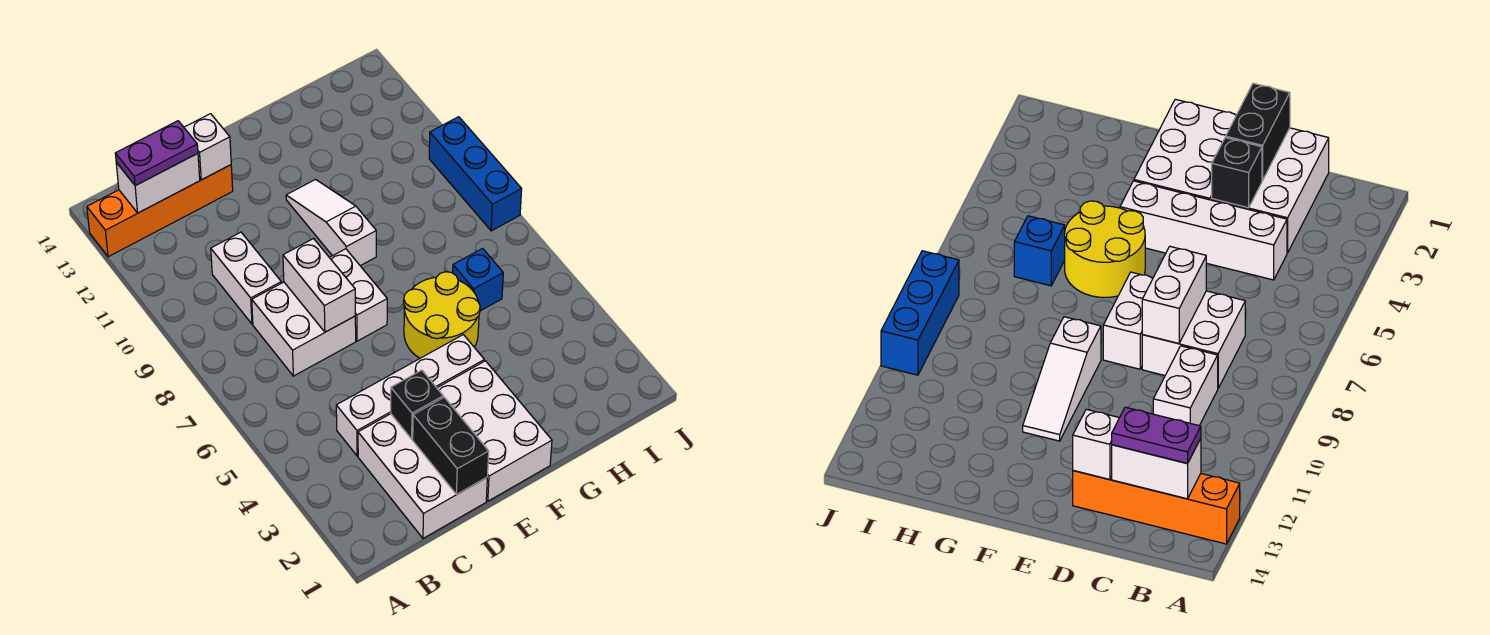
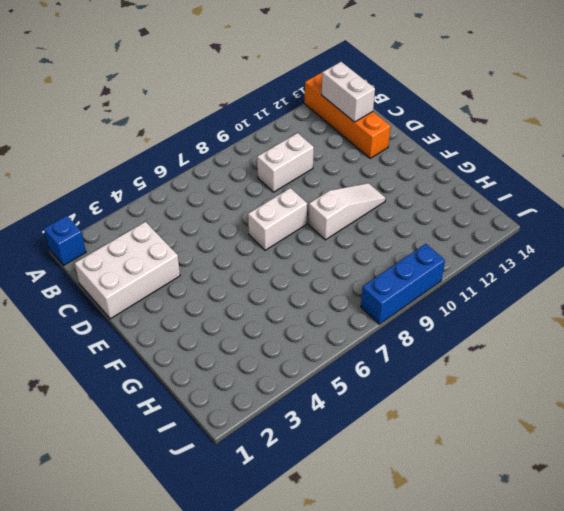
blue 1x1 brick [44,216,86,265] -> blue 1x1 brick moved to [453,249,503,311]
none -> white 1x4 brick [336,335,484,456]
none -> white 2x2 brick [252,282,356,376]
none -> white 2x3 brick [437,361,552,501]

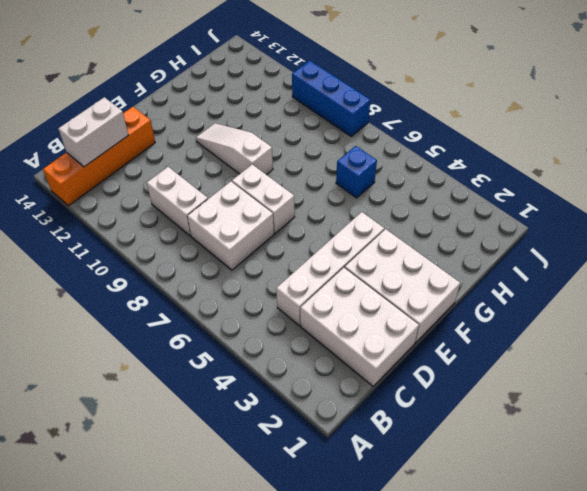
none -> yellow 2x2 round brick [404,272,480,358]
none -> black 1x2 brick [413,397,489,495]
none -> black 1x1 brick [391,370,443,439]

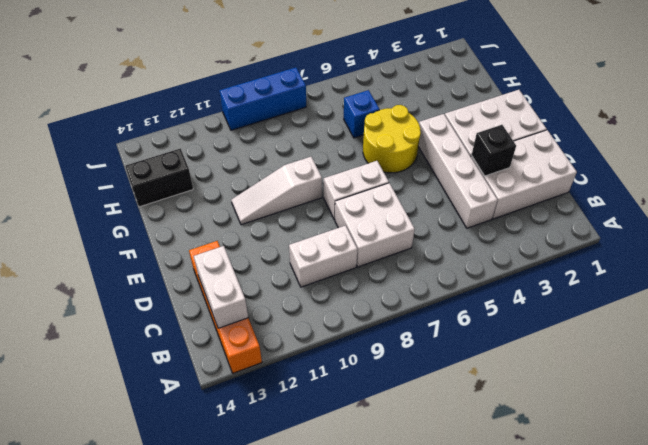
black 1x2 brick [125,148,193,207] -> black 1x2 brick moved to [413,397,489,495]
none -> white 1x2 brick [283,239,355,332]
none -> white 1x1 brick [184,114,231,180]
none -> purple 1x2 plate [115,121,198,186]

